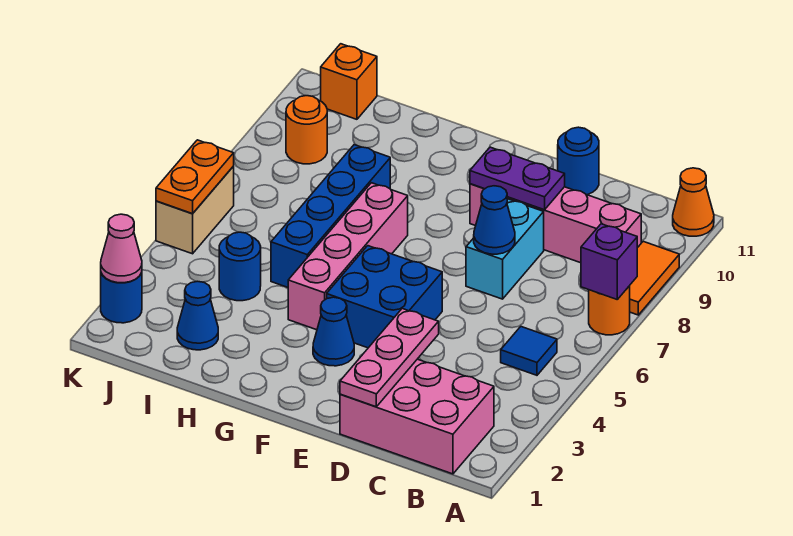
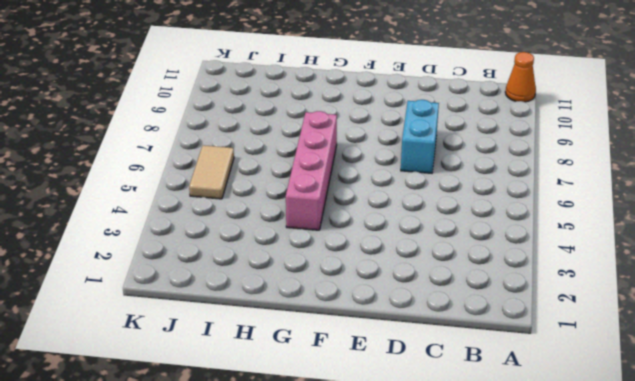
tan 1x2 tile [189,145,234,199] -> none
none -> orange 1x1 round brick [589,286,630,335]
none -> orange 1x2 tile [630,241,679,315]
none -> pink 2x3 brick [340,359,494,474]

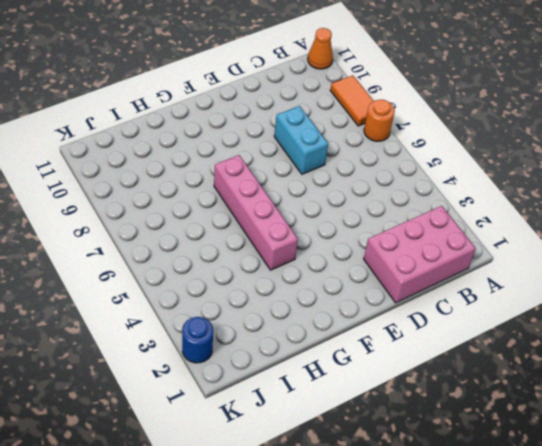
none -> blue 1x1 tile [501,327,557,375]
none -> pink 1x4 brick [470,184,641,263]
none -> blue 1x1 round brick [558,127,599,195]

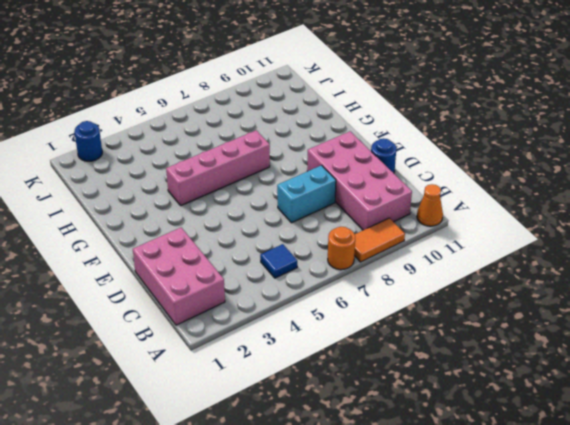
pink 2x4 brick [307,131,412,230] -> pink 1x4 brick [470,184,641,263]
none -> blue 2x2 brick [327,246,442,348]
none -> blue 1x1 cone [313,297,354,366]
none -> blue 1x4 brick [271,145,390,287]

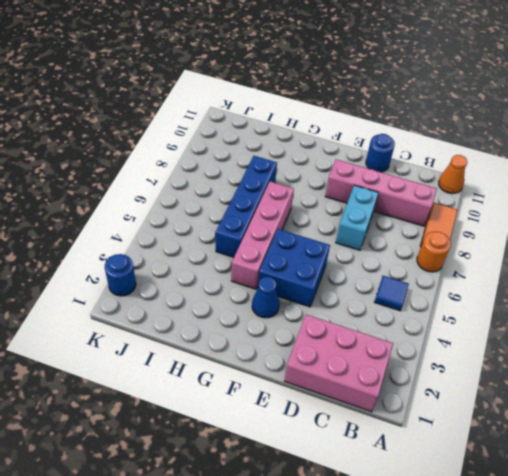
none -> blue 1x1 cone [177,281,218,350]
none -> blue 1x1 round brick [219,232,261,301]
none -> orange 1x1 round brick [286,96,327,164]

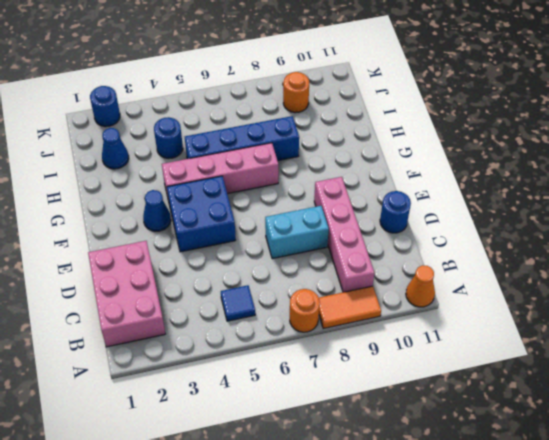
none -> orange 1x1 brick [321,44,377,119]
none -> tan 1x2 brick [156,166,234,254]
none -> purple 1x1 brick [581,224,637,299]

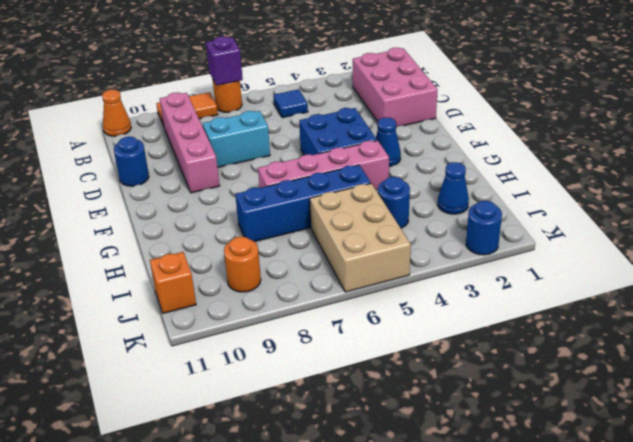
tan 2x3 brick [310,183,411,292] -> tan 1x2 brick [156,166,234,254]
none -> pink 1x3 plate [340,309,439,407]
none -> blue 1x1 cone [474,186,515,254]
none -> purple 1x2 plate [470,147,565,210]

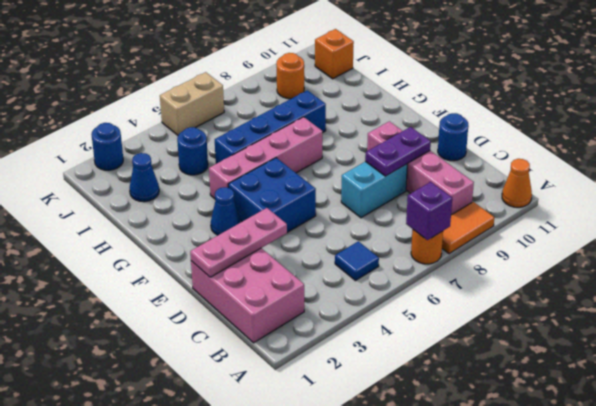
purple 1x2 plate [365,127,431,176] -> purple 1x2 plate turned to [470,147,565,210]
none -> blue 1x1 cone [474,186,515,254]
none -> pink 1x1 cone [101,214,142,283]
none -> orange 1x2 plate [156,140,234,214]

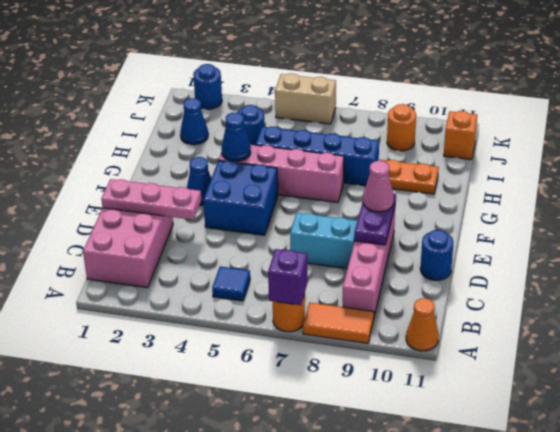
pink 1x1 cone [363,161,394,212] -> pink 1x1 cone moved to [101,214,142,283]
blue 1x1 cone [221,112,251,161] -> blue 1x1 cone moved to [474,186,515,254]
orange 1x2 plate [380,160,439,194] -> orange 1x2 plate moved to [156,140,234,214]

